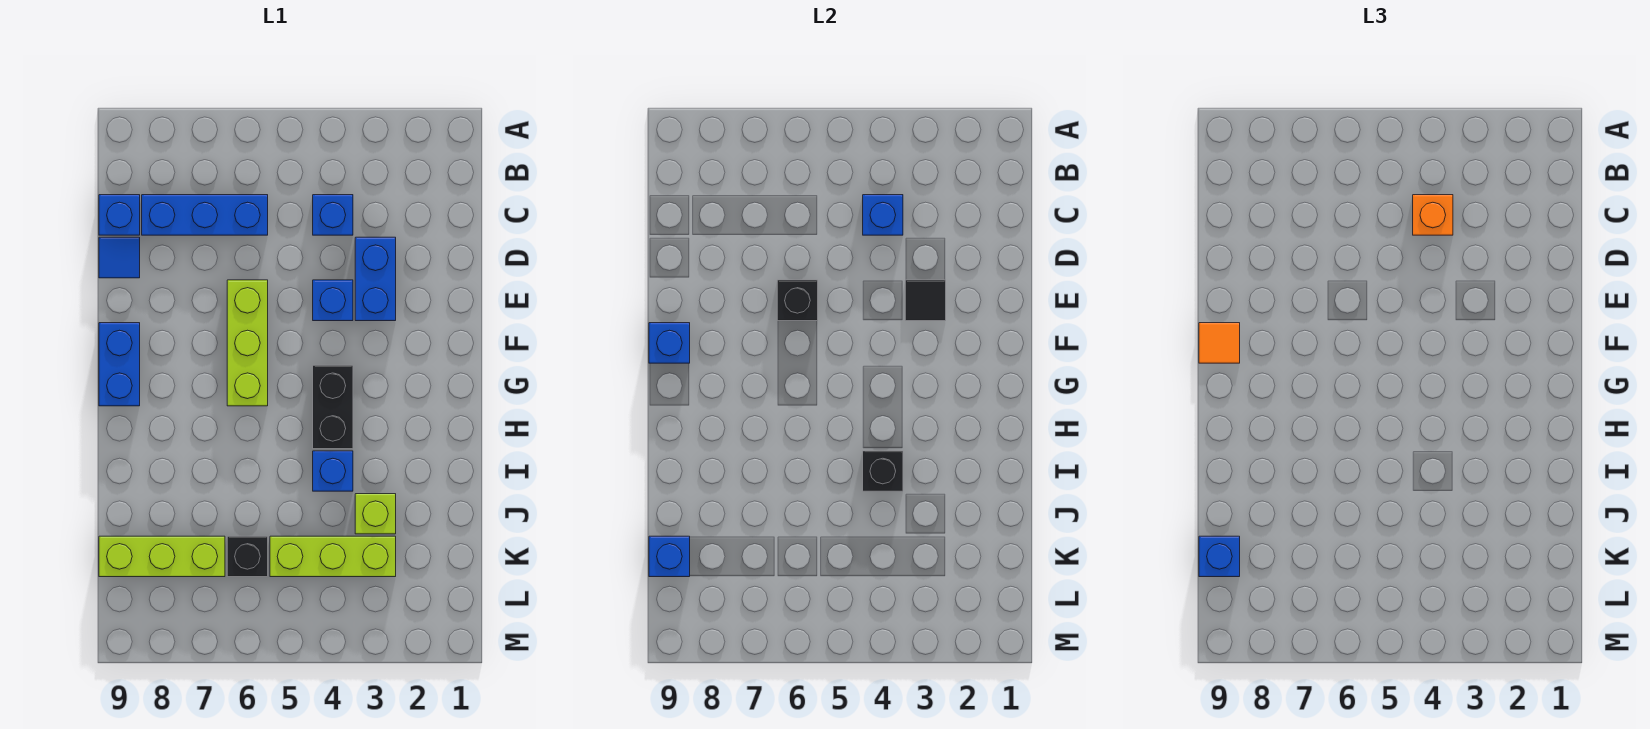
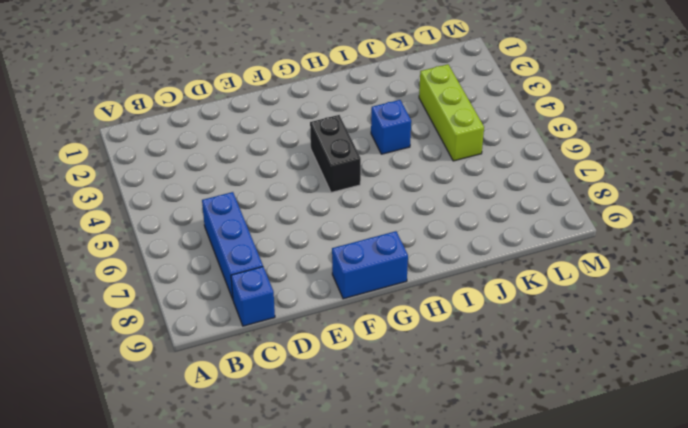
black 1x2 brick [310,115,361,193] -> black 1x2 brick turned to [313,365,353,449]
none -> blue 1x1 brick [313,195,353,235]
none -> blue 1x2 brick [355,237,396,321]
none -> blue 1x1 tile [99,237,140,278]

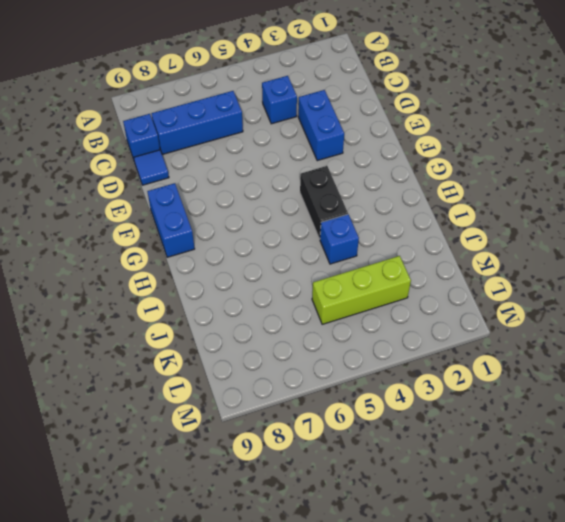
none -> blue 1x1 brick [313,280,353,321]
none -> lime 1x3 brick [227,280,268,406]
none -> lime 1x1 brick [355,494,396,534]

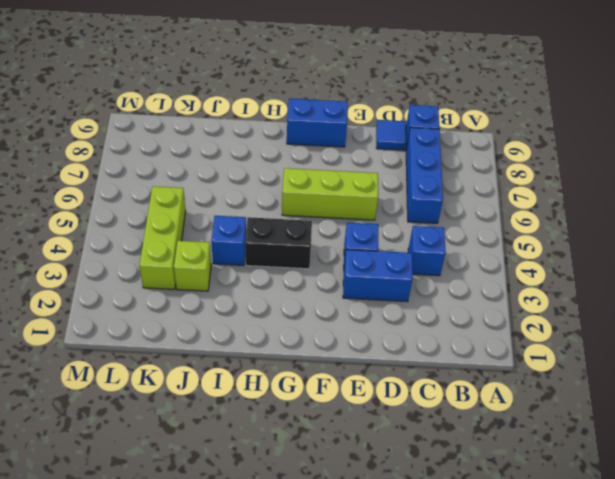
none -> black 1x1 brick [227,536,268,577]
none -> lime 1x3 brick [99,536,225,577]
none -> blue 1x1 brick [863,195,903,235]

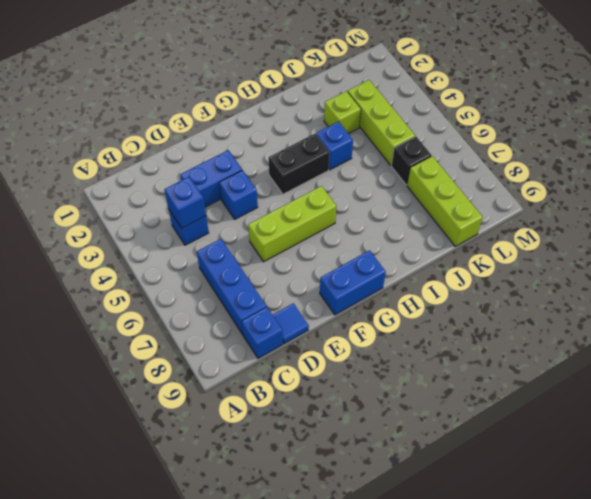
none -> black 1x1 tile [905,280,946,321]
none -> black 1x1 brick [777,280,818,321]
none -> blue 1x1 brick [649,323,690,363]

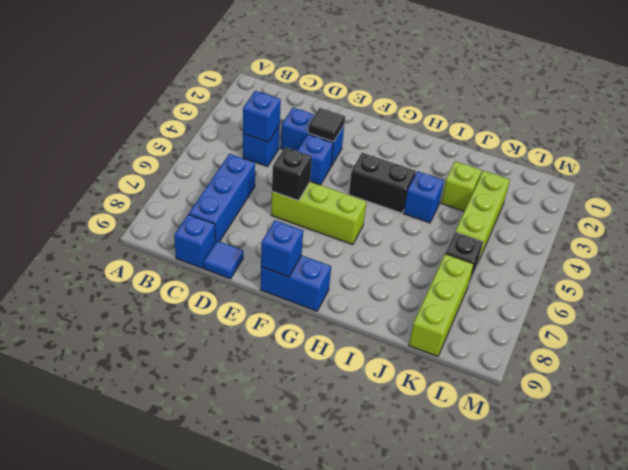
none -> black 1x1 brick [863,451,903,491]
none -> blue 1x1 brick [649,536,690,577]
none -> orange 1x1 brick [1413,195,1453,235]

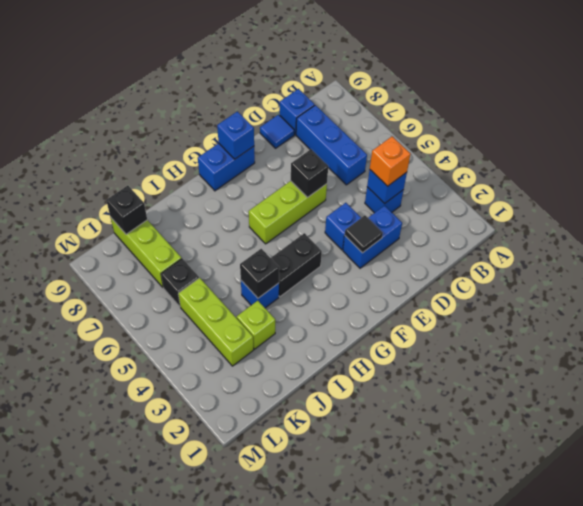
black 1x1 brick [106,186,147,234] -> blue 1x1 brick [649,536,690,577]
none -> orange 1x1 tile [1199,323,1240,363]
none -> blue 1x1 brick [1199,536,1240,577]

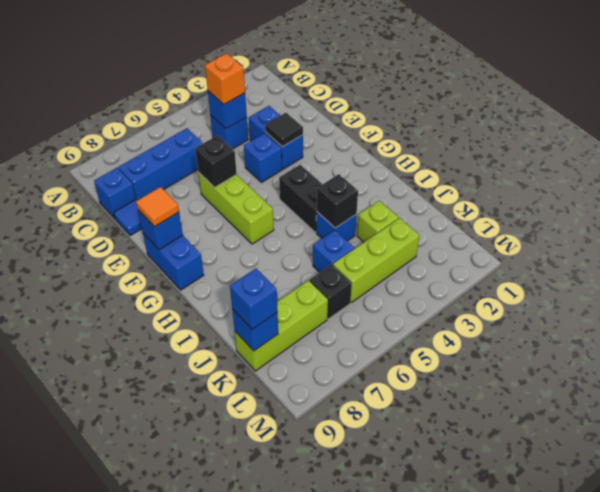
blue 1x1 brick [313,230,354,272] -> none

